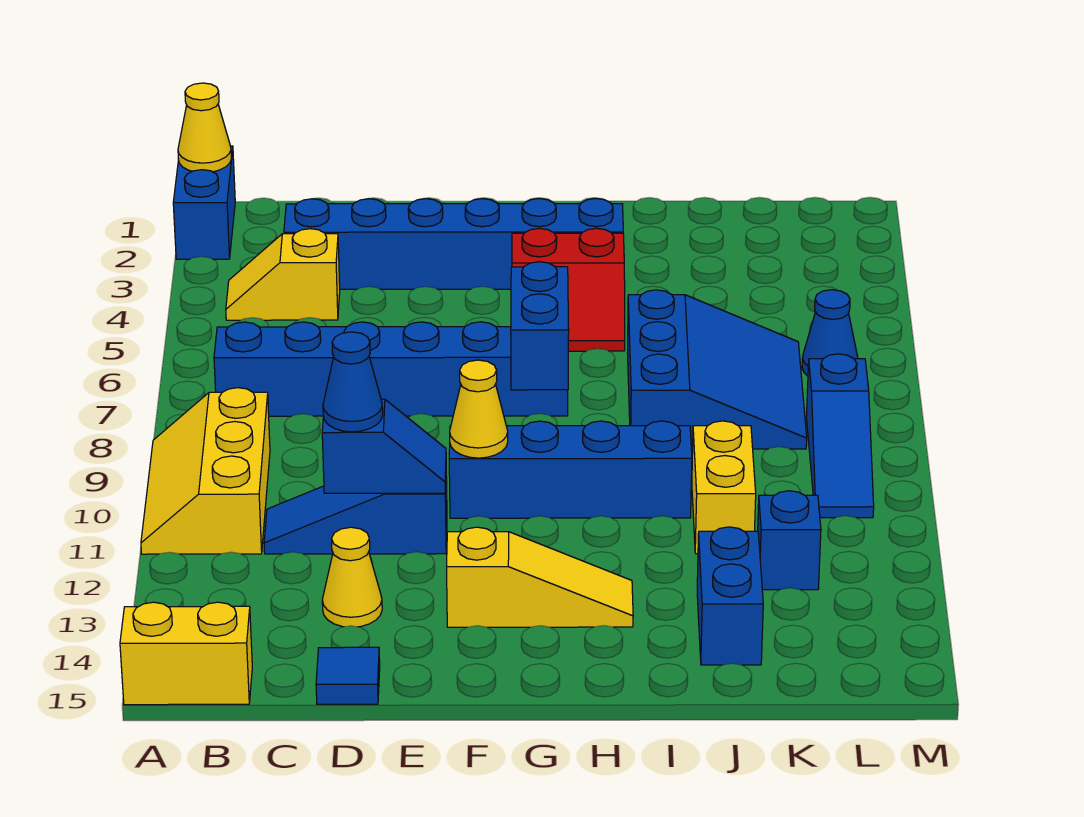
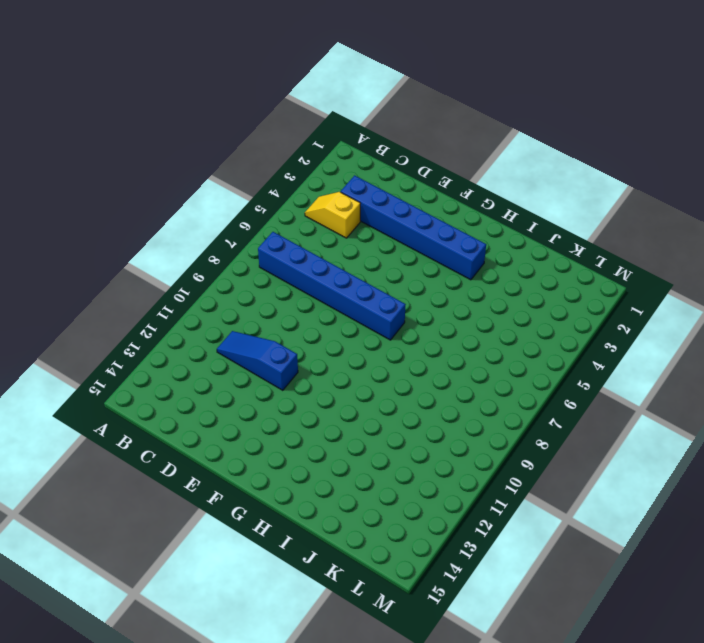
none -> blue 1x2 brick [173,146,235,259]
none -> yellow 2x3 slope [141,388,270,554]
none -> yellow 1x2 brick [120,602,252,705]

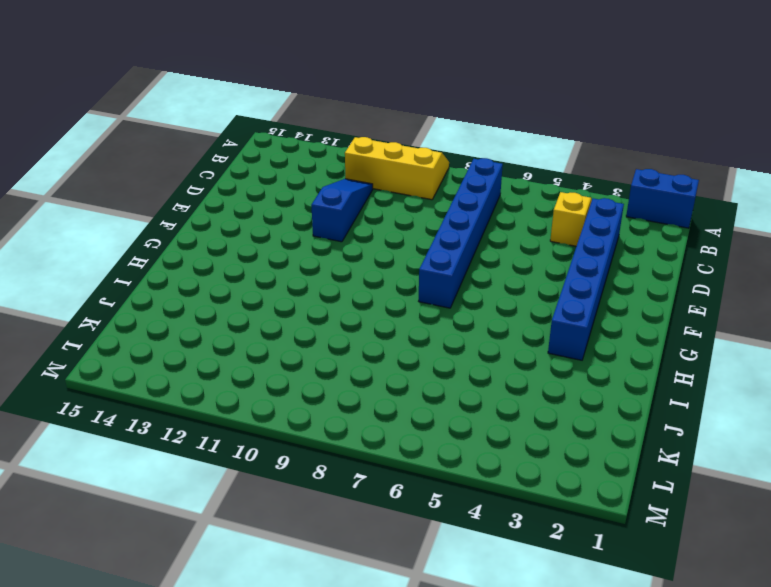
none -> yellow 1x2 brick [120,602,252,705]
none -> yellow 1x1 cone [322,527,382,627]
none -> blue 1x1 tile [316,647,380,704]

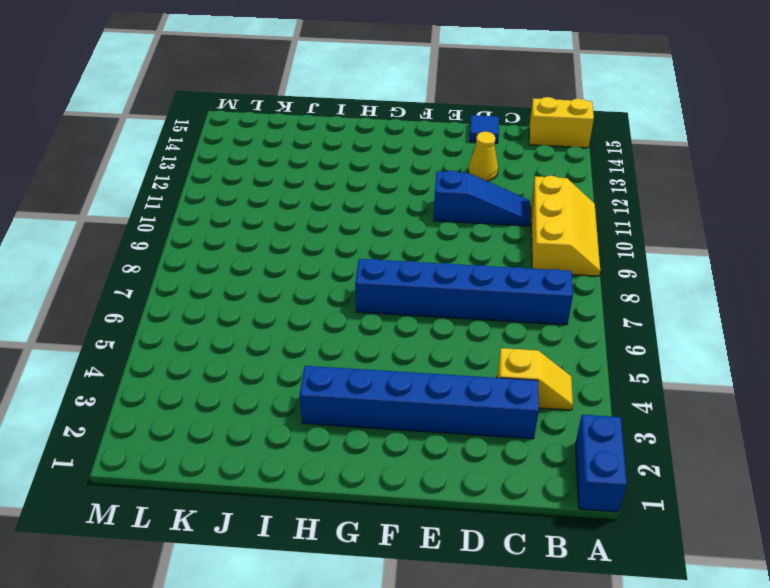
none -> blue 1x4 brick [449,421,692,518]
none -> yellow 1x3 slope [447,527,633,627]
none -> red 2x2 slope [512,228,625,351]

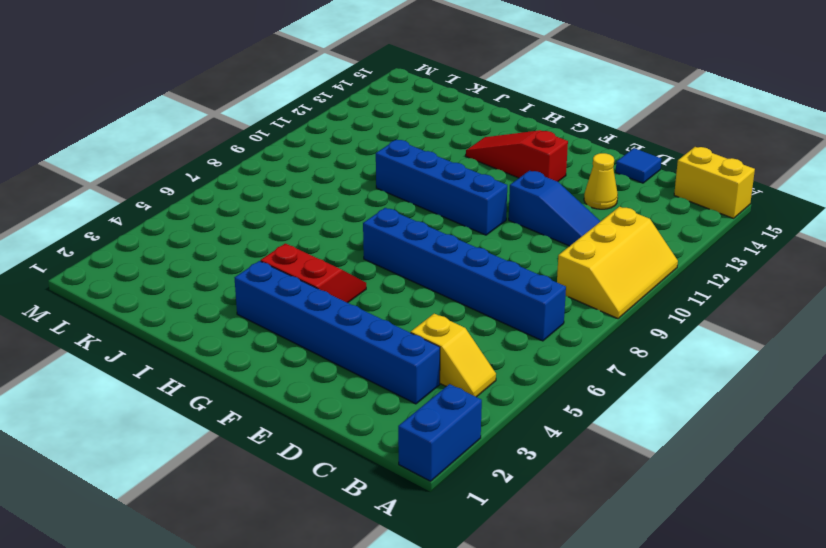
red 1x3 slope [466,130,568,182] -> yellow 1x3 slope [447,527,633,627]
none -> blue 3x3 slope [627,290,807,449]
none -> yellow 1x2 brick [692,421,756,554]
none -> blue 1x2 brick [697,527,763,665]

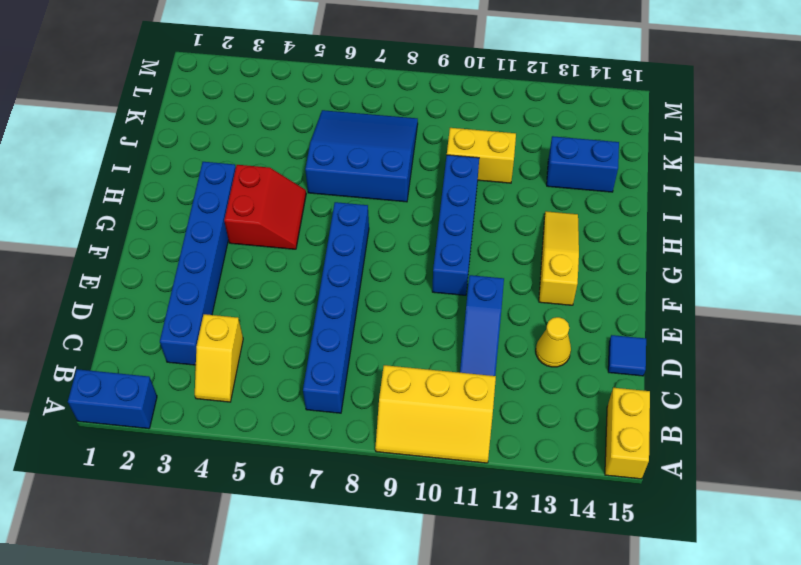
none -> blue 1x1 brick [758,491,821,590]
none -> blue 1x1 cone [802,290,858,376]
none -> blue 1x3 slope [806,354,874,518]

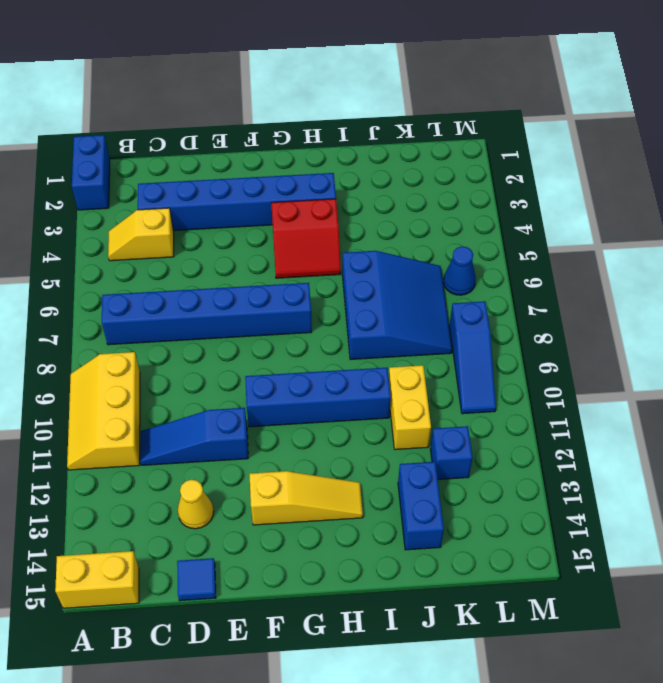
none -> yellow 1x1 cone [178,83,231,172]
none -> blue 1x2 slope [322,399,446,493]
none -> yellow 1x1 cone [450,360,508,458]

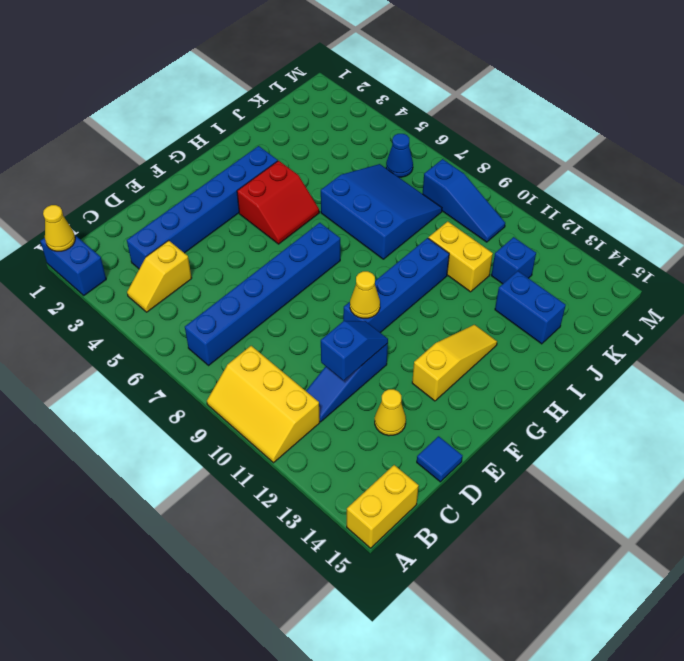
none -> blue 1x2 brick [511,262,569,390]
none -> blue 1x1 cone [323,332,383,432]

